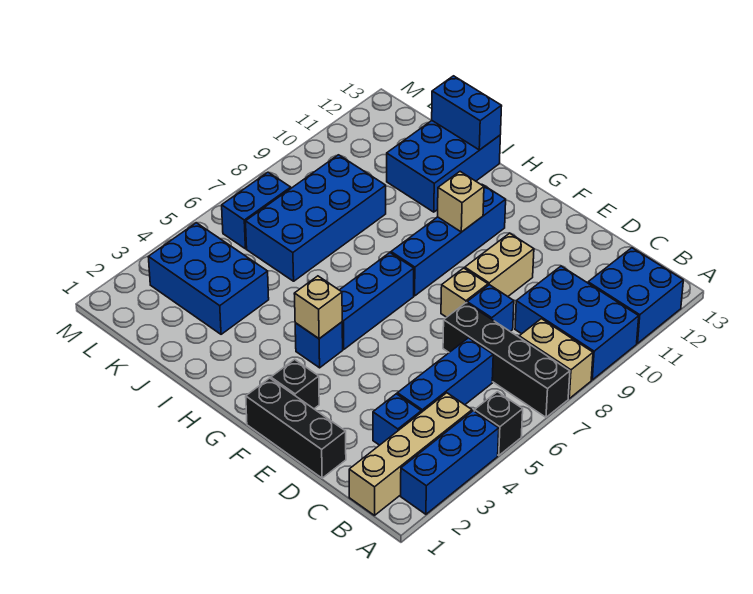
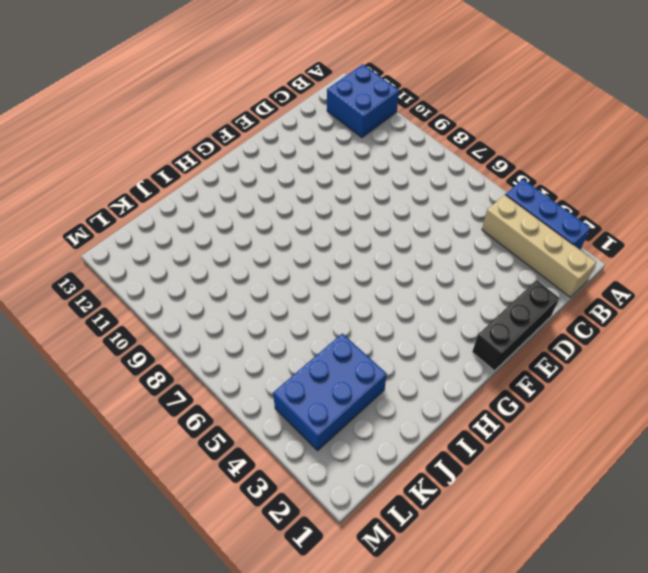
none -> black 1x1 brick [474,392,523,455]
none -> black 1x4 brick [443,303,570,417]
none -> tan 1x2 brick [519,319,593,398]

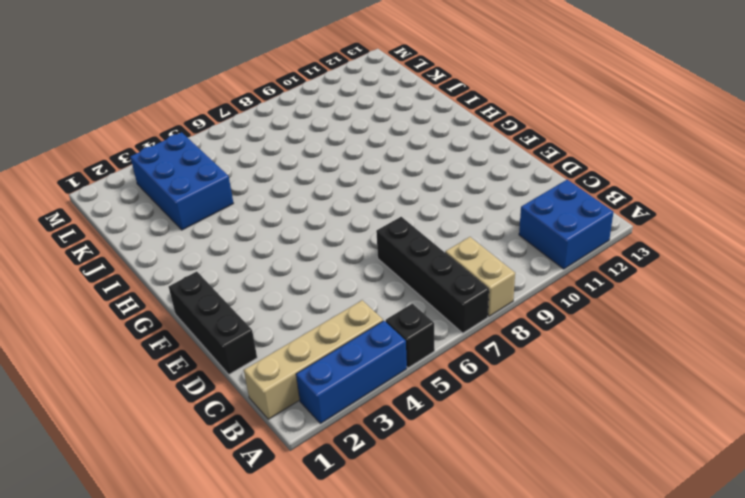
none -> blue 2x3 brick [515,266,639,380]
none -> blue 1x1 brick [373,394,421,445]
none -> blue 1x3 brick [397,338,493,412]

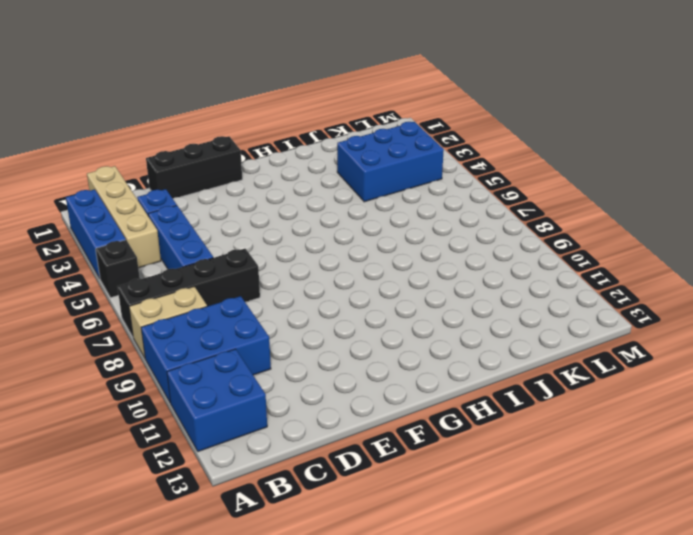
none -> blue 1x1 brick [467,285,514,331]
none -> tan 1x1 brick [441,268,488,317]
none -> tan 1x2 brick [465,233,534,296]

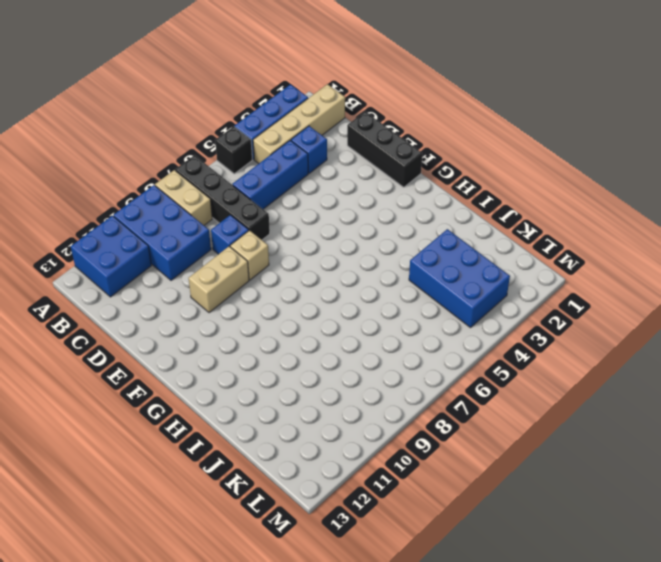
none -> black 1x1 brick [271,359,319,409]
none -> blue 1x1 brick [295,322,343,368]
none -> blue 1x3 brick [340,253,414,349]

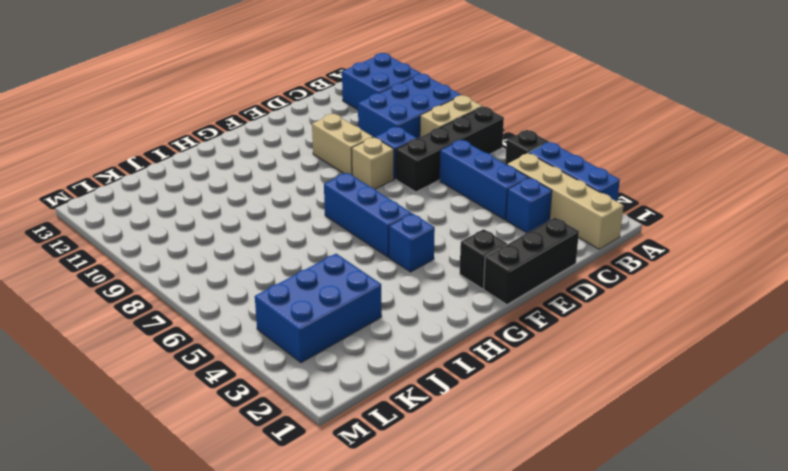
none -> blue 1x4 brick [391,184,506,296]
none -> blue 2x3 brick [387,121,500,212]
none -> blue 2x4 brick [246,155,386,281]

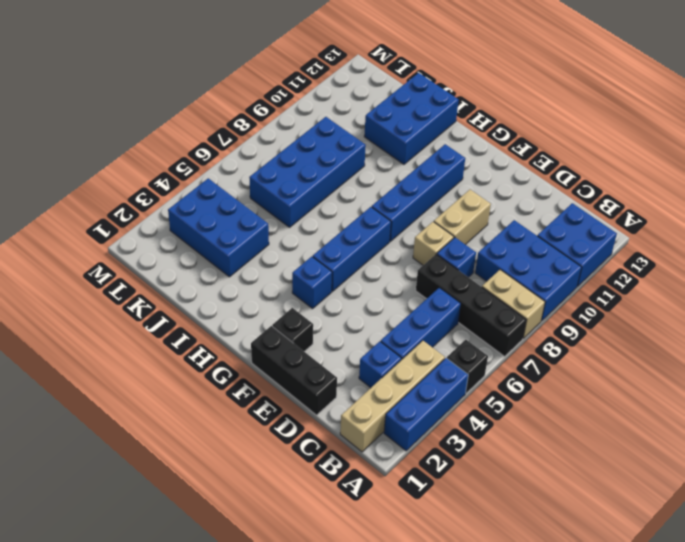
none -> blue 1x2 brick [222,172,291,249]
none -> tan 1x1 brick [294,276,342,339]
none -> tan 1x1 brick [438,172,484,232]

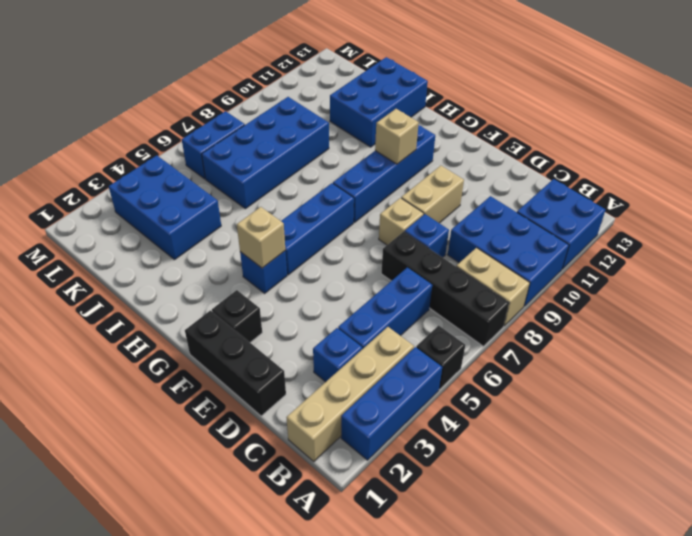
none -> blue 1x2 brick [432,76,502,150]

